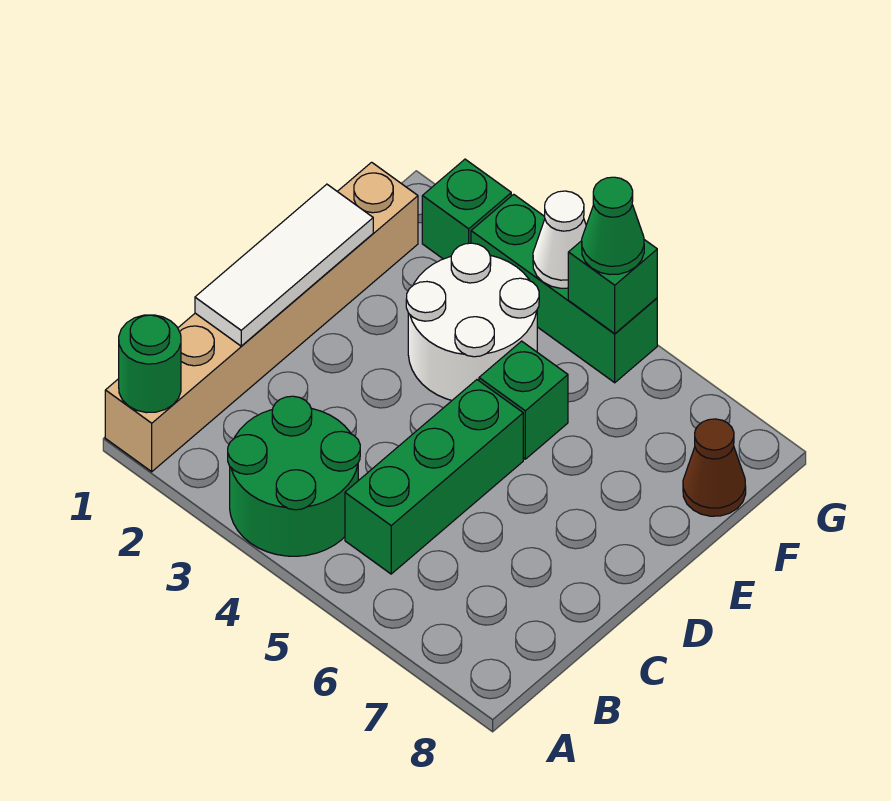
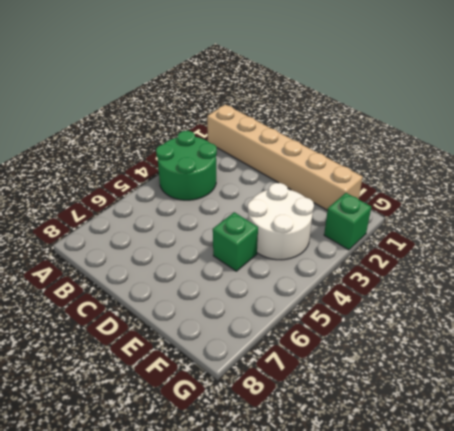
none -> green 1x3 brick [345,380,523,574]
none -> brown 1x1 cone [683,419,746,516]
none -> green 1x3 brick [471,194,657,383]

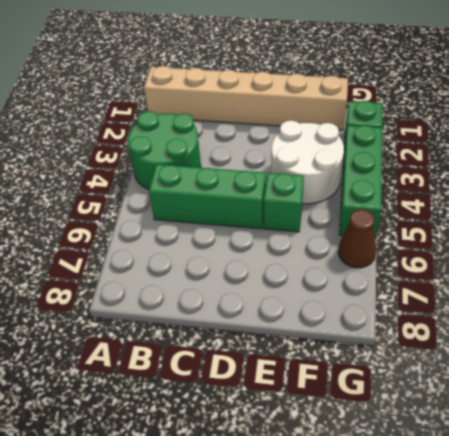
brown 1x1 cone [338,209,376,268] -> brown 1x1 cone moved to [683,419,746,516]
none -> green 1x1 round brick [119,315,181,413]
none -> white 1x3 tile [195,184,373,346]
none -> white 1x1 cone [533,191,586,288]

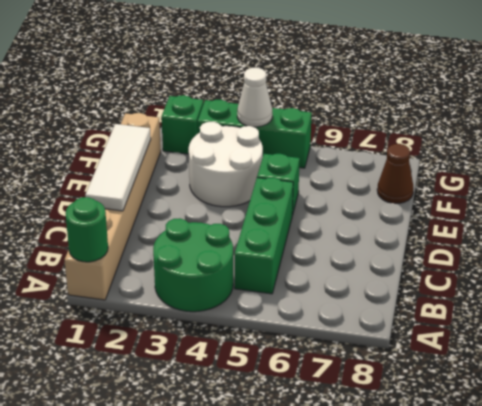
none -> green 1x1 brick [568,240,657,334]
none -> green 1x1 cone [582,177,644,275]

